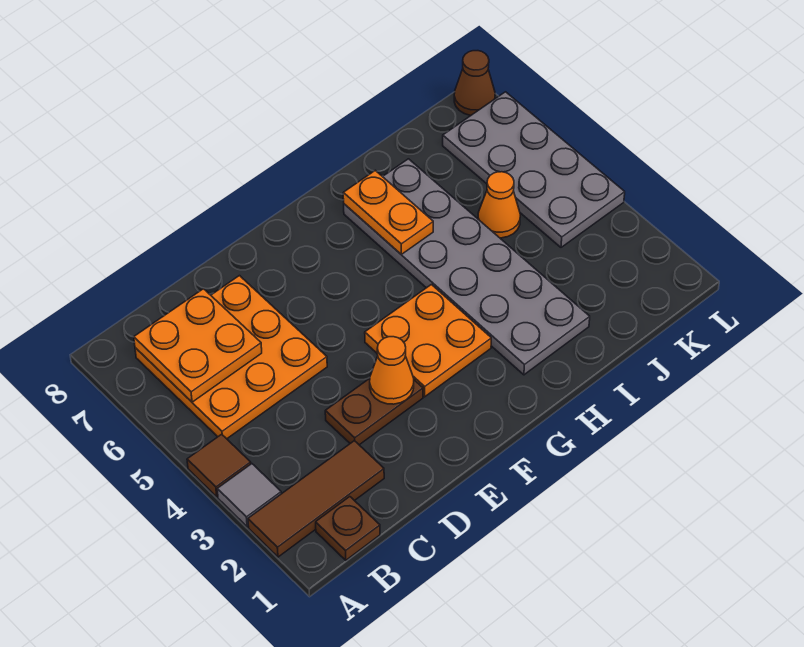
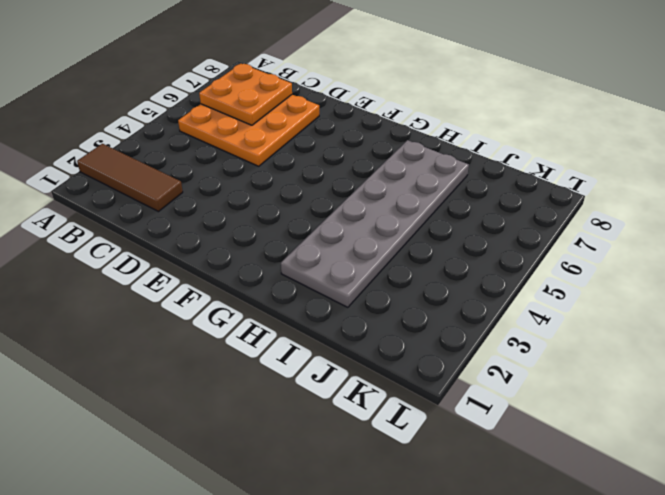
none -> grey 1x1 tile [217,464,281,527]
none -> brown 1x1 tile [187,434,251,497]
none -> brown 1x1 plate [316,497,380,560]

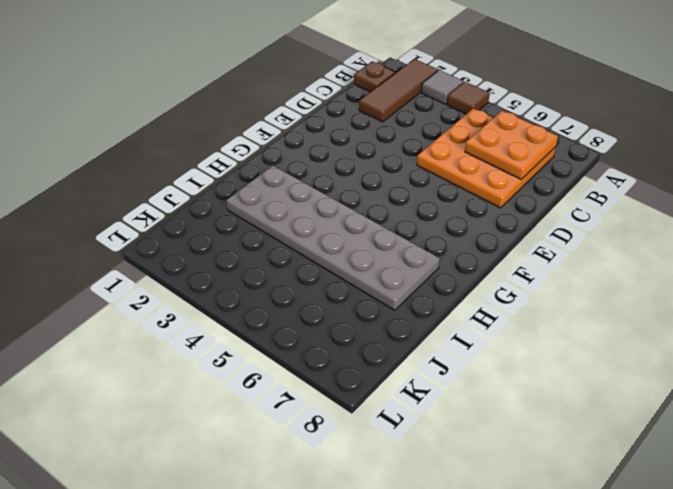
none -> brown 1x2 plate [325,378,423,445]
none -> orange 2x2 plate [365,285,491,397]
none -> orange 1x1 cone [478,172,520,238]

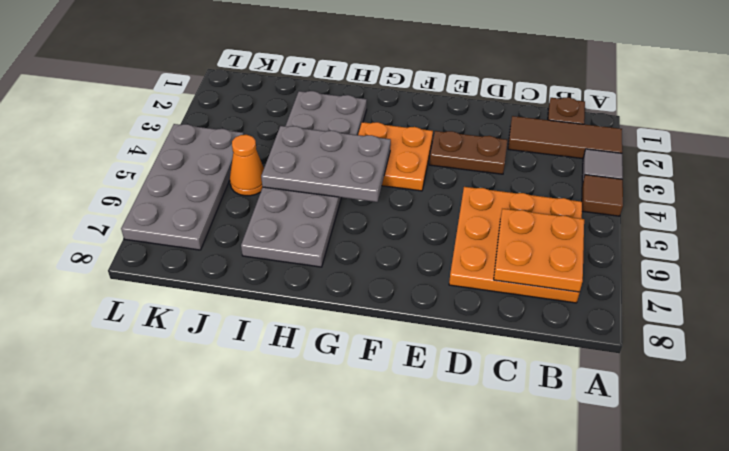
grey 2x3 plate [261,126,391,202] -> none
none -> brown 1x1 cone [454,51,495,116]
none -> orange 1x1 cone [370,337,414,404]
none -> orange 1x2 plate [343,170,433,254]

